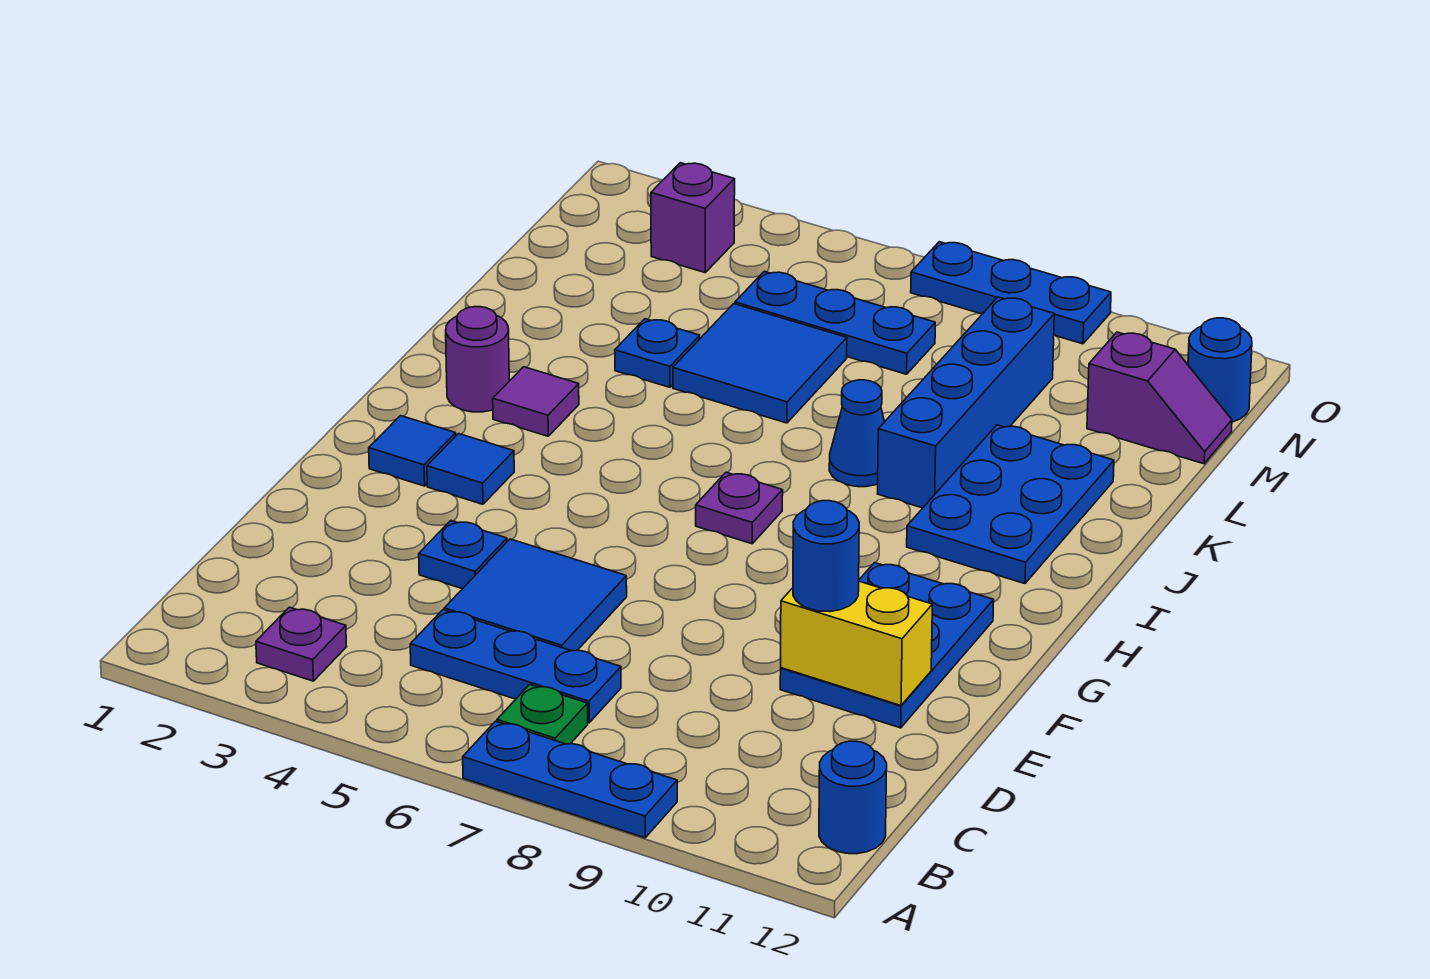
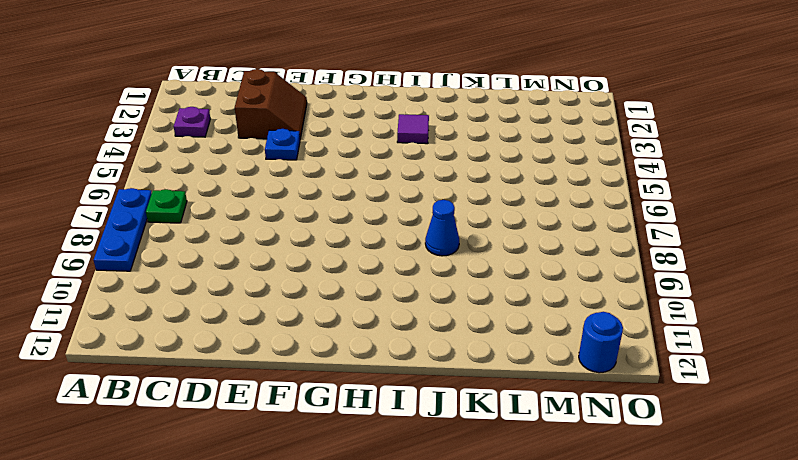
brown 2x2 slope [235,69,307,139] -> none
none -> blue 1x1 round brick [819,741,887,854]
none -> blue 1x3 plate [410,610,621,723]
none -> blue 2x2 tile [444,539,627,651]

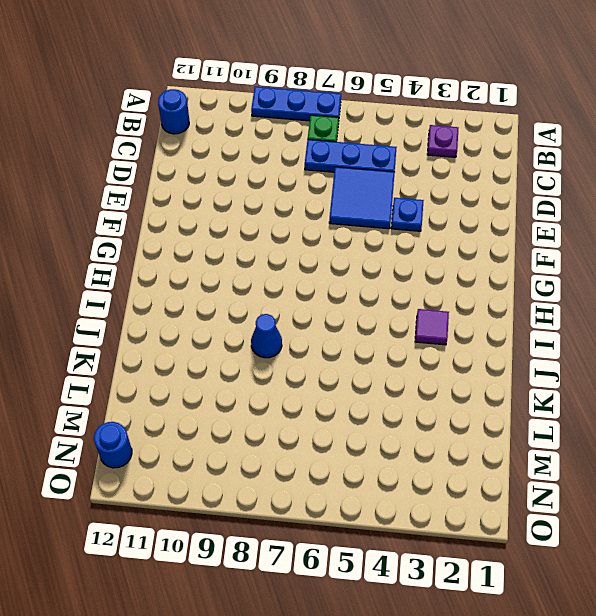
none -> blue 2x3 plate [780,563,994,728]
none -> blue 1x1 tile [369,416,456,486]
none -> blue 1x1 tile [427,434,514,504]

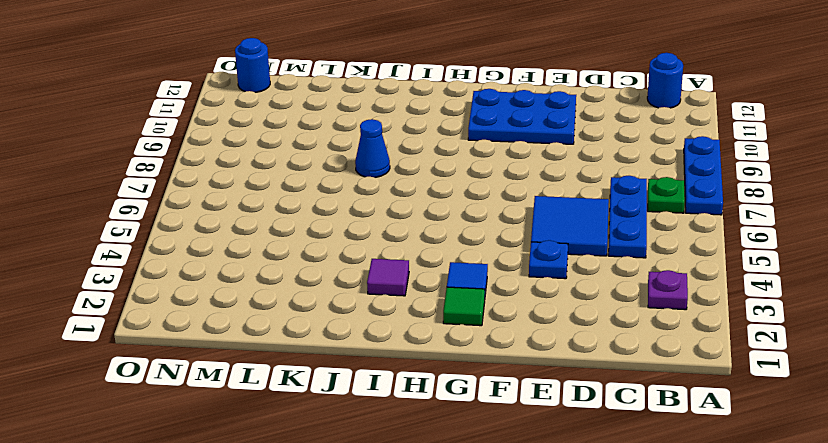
green 1x1 tile [443,287,485,326] -> blue 1x1 tile [369,416,456,486]
none -> purple 1x1 plate [696,472,783,544]
none -> purple 1x1 round brick [446,307,509,412]
none -> blue 2x3 plate [907,425,1114,584]

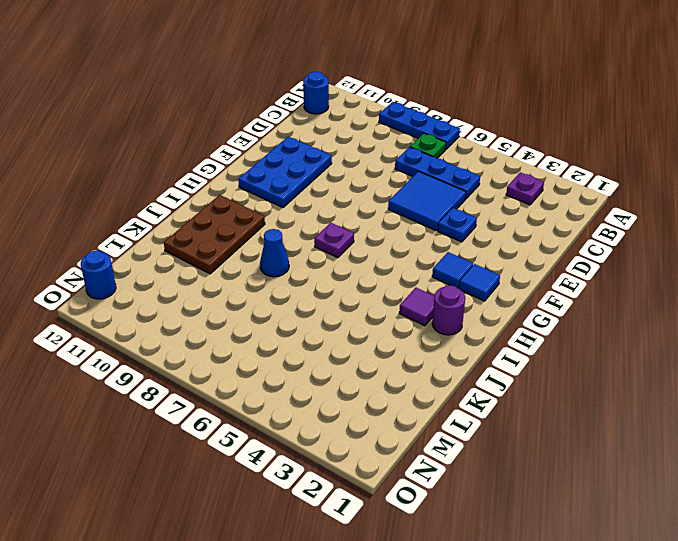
brown 2x3 plate [164,195,265,274] -> blue 2x3 plate [907,425,1114,584]
none -> blue 1x4 brick [878,297,1054,508]
none -> blue 1x1 plate [615,319,700,387]
none -> blue 2x2 tile [673,304,847,423]

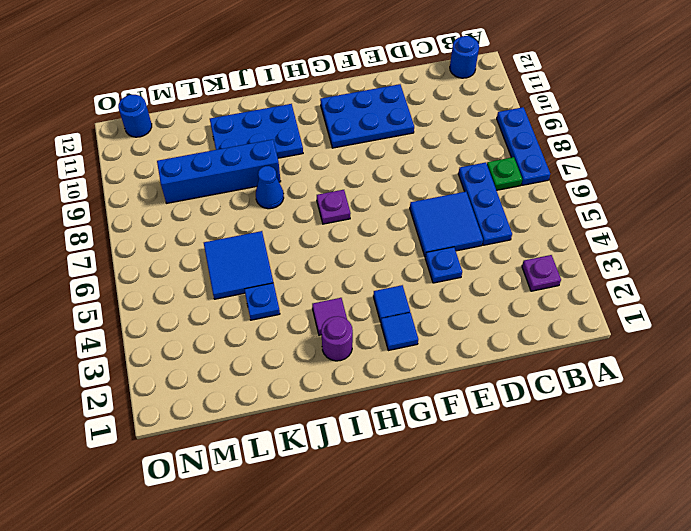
none -> blue 1x3 plate [735,271,935,374]
none -> purple 1x2 slope [1087,332,1232,464]
none -> purple 1x1 brick [651,163,735,273]

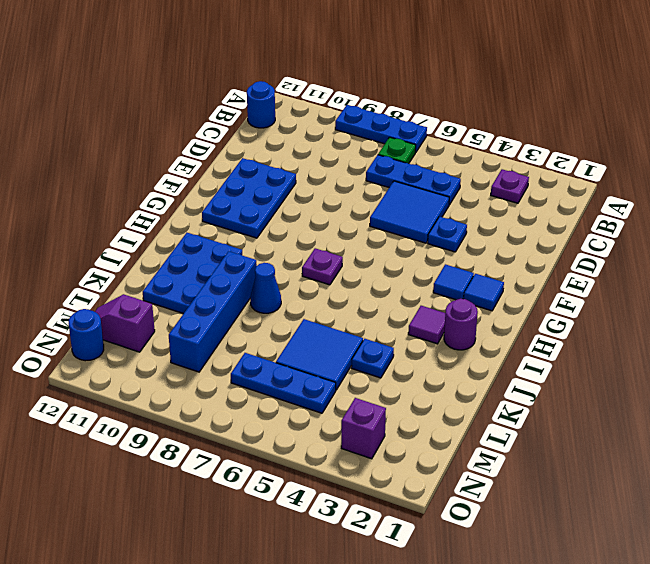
none -> blue 1x3 plate [911,242,1111,344]
none -> yellow 1x2 brick [781,581,932,706]
none -> blue 1x1 round brick [793,501,859,612]

